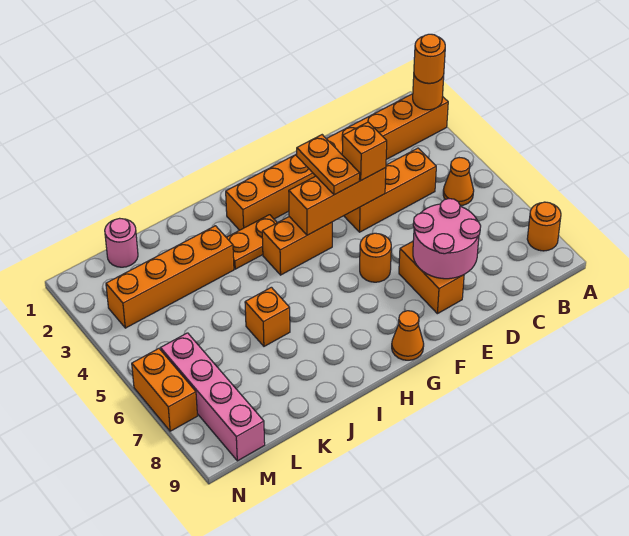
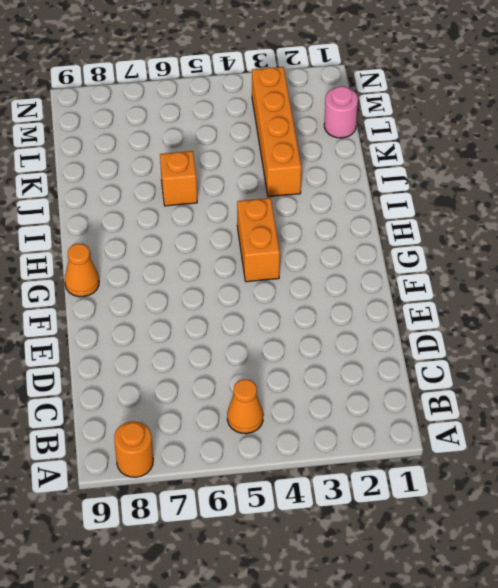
none -> orange 1x8 brick [226,94,448,230]
none -> orange 1x3 brick [344,148,436,232]
none -> orange 1x2 brick [399,241,464,314]

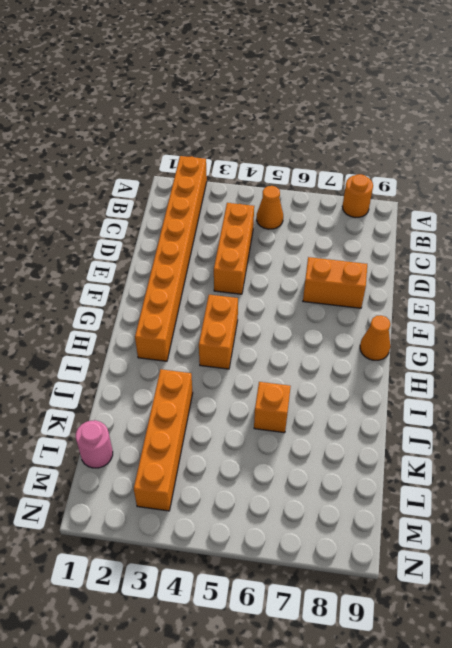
none -> orange 1x1 round brick [360,233,391,282]
none -> orange 1x2 plate [226,215,277,269]
none -> pink 1x4 brick [161,333,265,461]

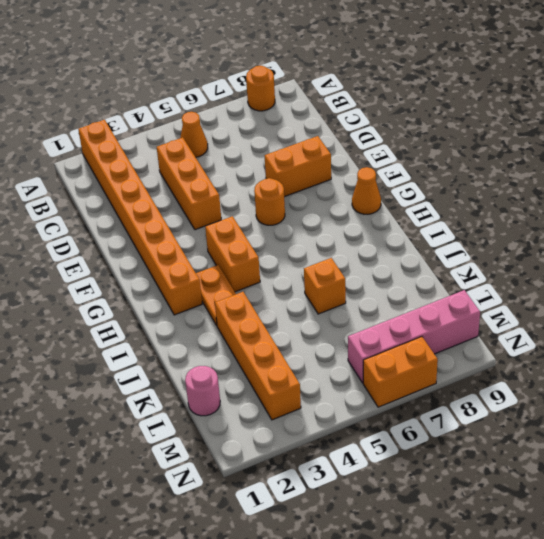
none -> orange 1x1 round brick [413,75,444,110]
none -> pink 2x2 round brick [413,199,481,279]
none -> orange 1x3 brick [289,168,386,235]

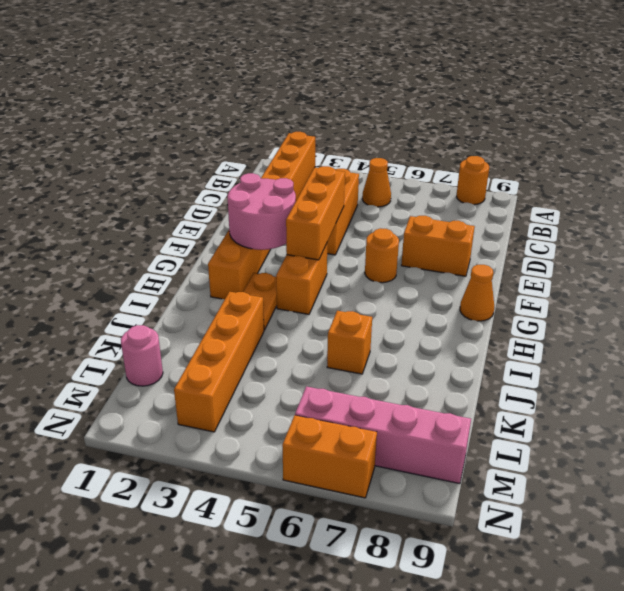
pink 2x2 round brick [227,173,296,250] -> pink 2x2 round brick moved to [413,199,481,279]
none -> orange 1x1 round brick [413,75,444,110]
none -> orange 1x1 round brick [414,34,445,83]
none -> orange 1x1 brick [342,122,387,180]

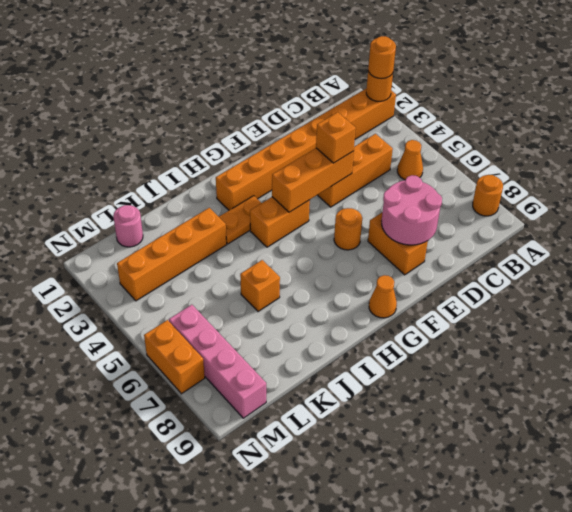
none -> orange 1x2 plate [297,135,360,195]

